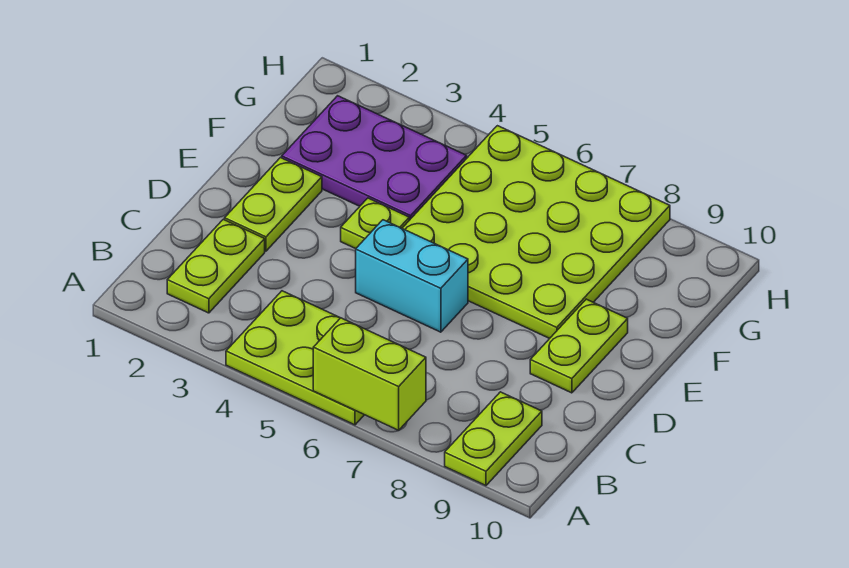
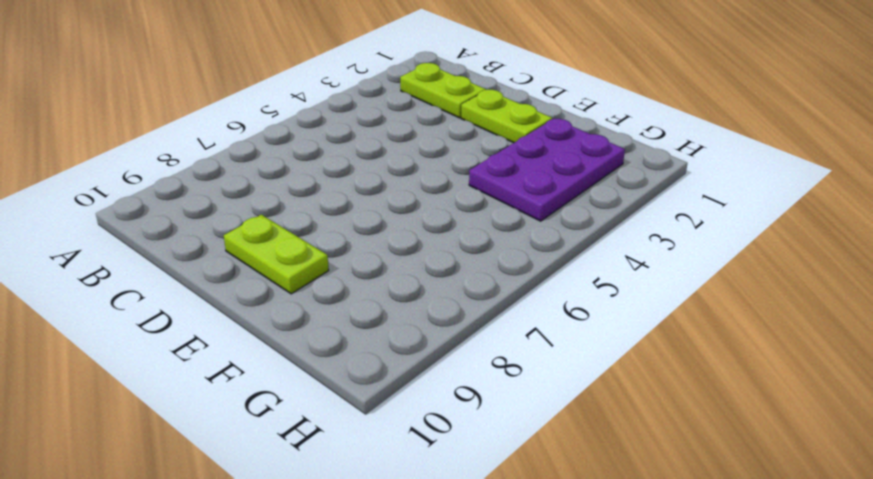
none -> lime 2x3 plate [226,291,364,425]
none -> lime 1x2 plate [445,392,542,486]

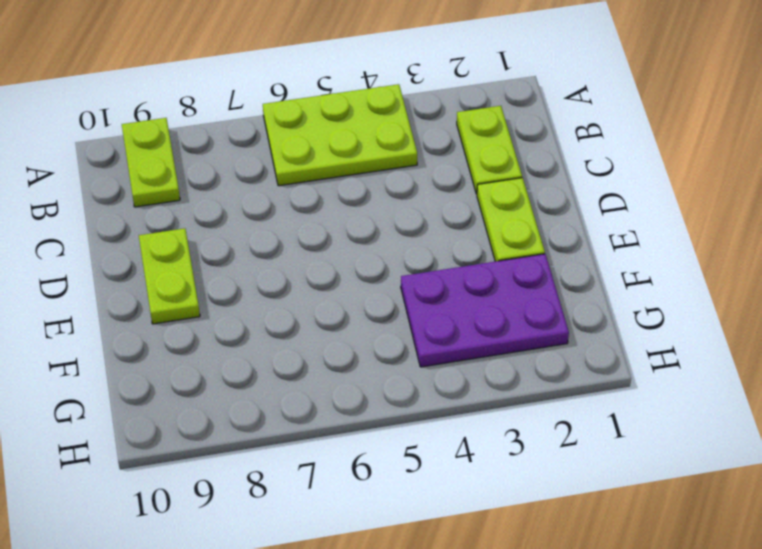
none -> cyan 1x2 brick [356,220,468,332]
none -> lime 1x1 plate [341,198,409,249]

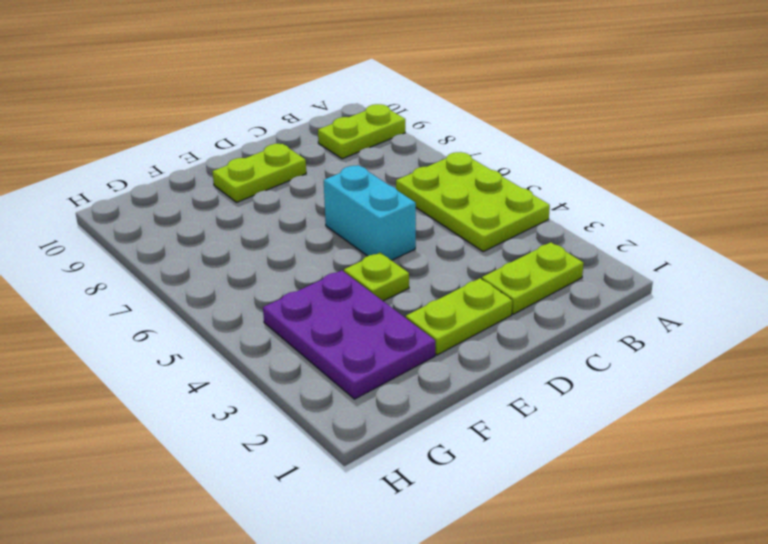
none -> lime 4x4 plate [402,126,670,339]
none -> lime 1x2 brick [313,318,426,430]

